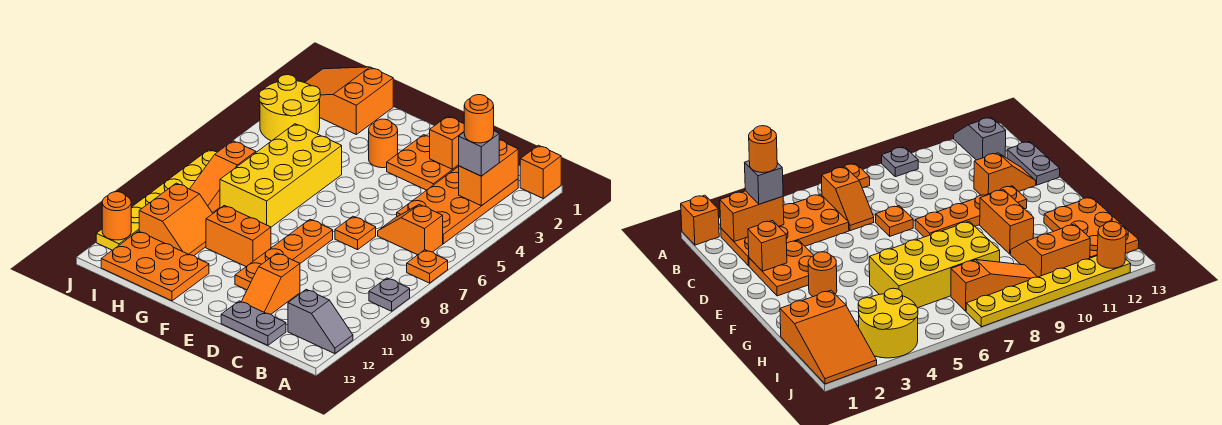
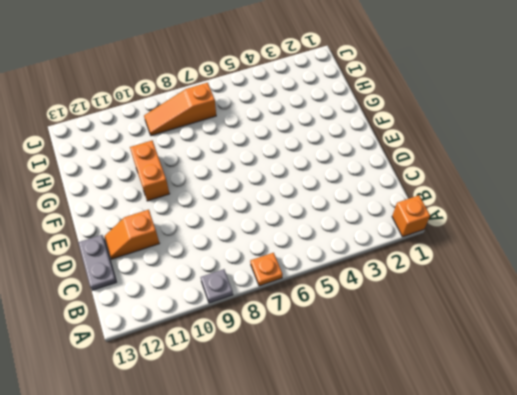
none -> grey 1x2 slope [288,289,353,354]
none -> orange 2x4 plate [397,167,518,244]
none -> orange 1x2 slope [378,205,443,255]

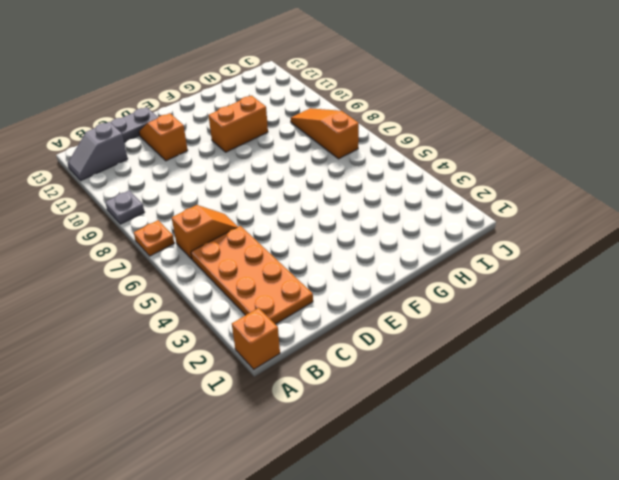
none -> orange 2x2 plate [387,135,459,190]
none -> orange 1x1 plate [335,216,376,250]
none -> orange 1x4 plate [235,219,333,290]

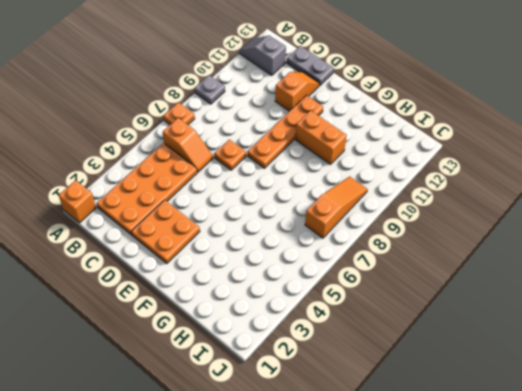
none -> orange 1x1 round brick [369,119,398,168]
none -> yellow 2x4 brick [220,124,342,227]
none -> orange 2x3 plate [101,231,209,301]

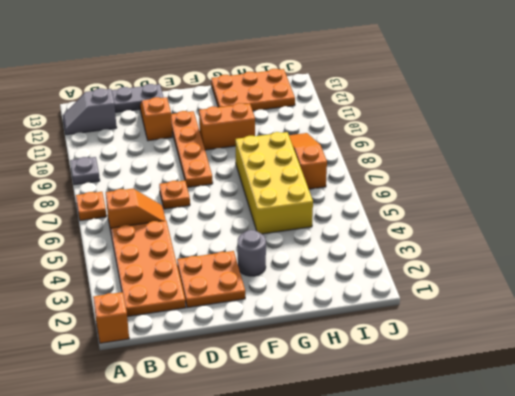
grey 1x1 round brick [238,230,266,276] -> orange 1x1 round brick [369,119,398,168]
none -> orange 2x3 slope [305,67,393,134]
none -> orange 2x2 slope [139,183,213,256]
none -> yellow 2x2 round brick [259,75,320,141]

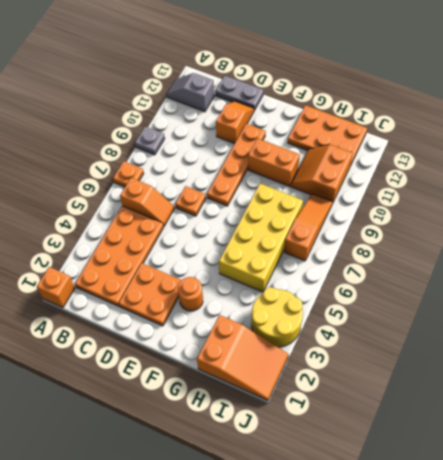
none -> yellow 1x6 plate [96,150,217,250]
none -> orange 1x2 brick [459,140,518,206]
none -> orange 1x1 brick [430,116,464,169]

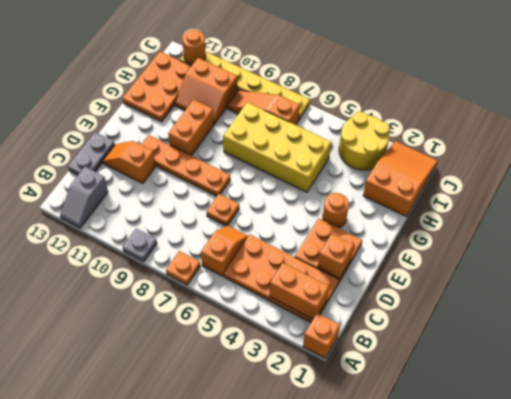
none -> grey 1x1 brick [459,131,499,176]
none -> orange 1x1 round brick [464,95,494,143]

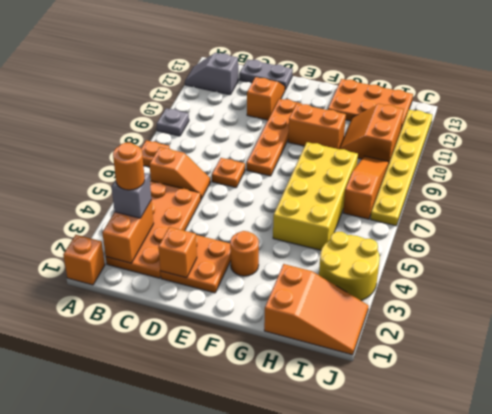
none -> orange 1x1 round brick [102,192,131,240]

